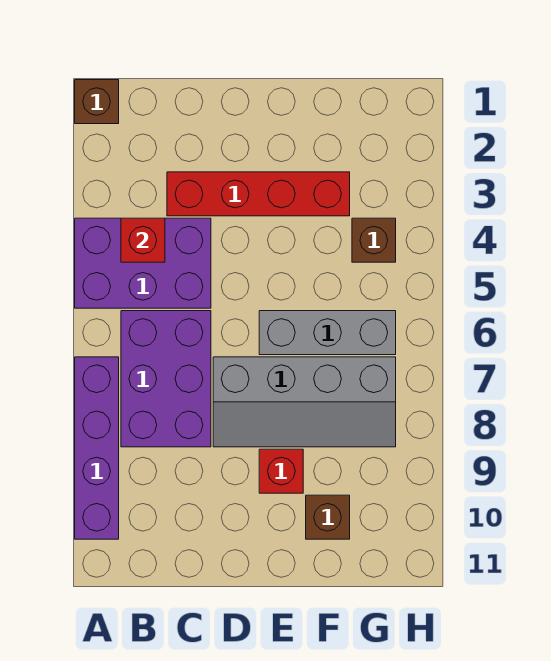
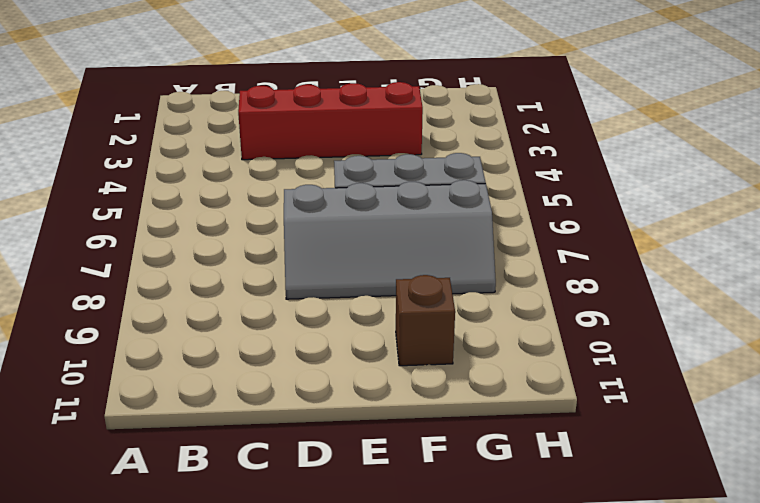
none -> brown 1x1 brick [75,80,119,124]
none -> purple 2x3 brick [75,218,211,308]

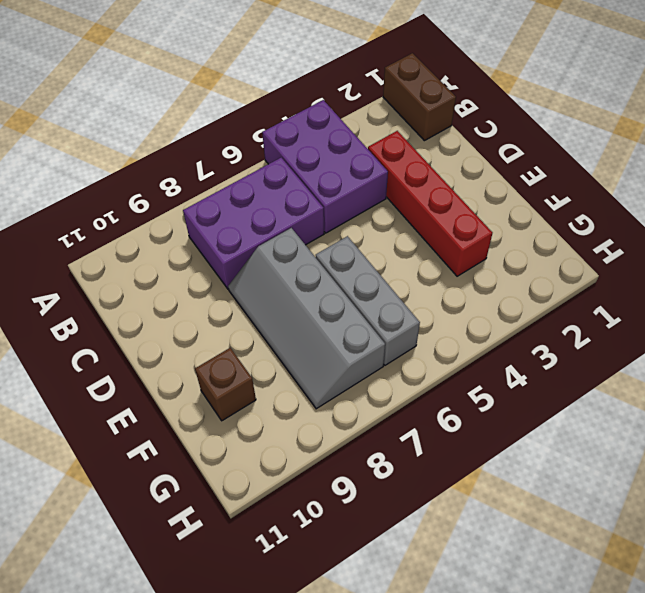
brown 1x2 brick [383,53,456,141] -> brown 1x1 brick [75,80,119,124]
none -> purple 1x4 brick [75,357,119,539]
none -> red 1x1 brick [259,449,303,493]

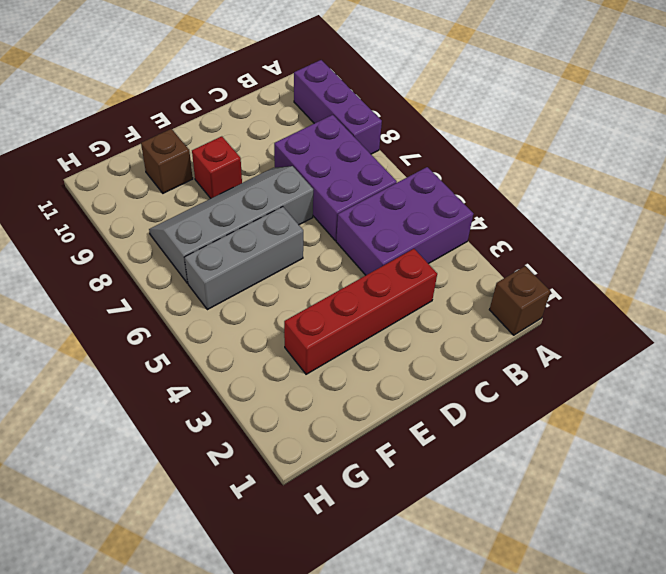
purple 1x3 brick [294,60,382,154] -> purple 1x4 brick [75,357,119,539]
none -> brown 1x1 brick [352,218,396,262]
none -> red 1x1 brick [121,218,165,262]

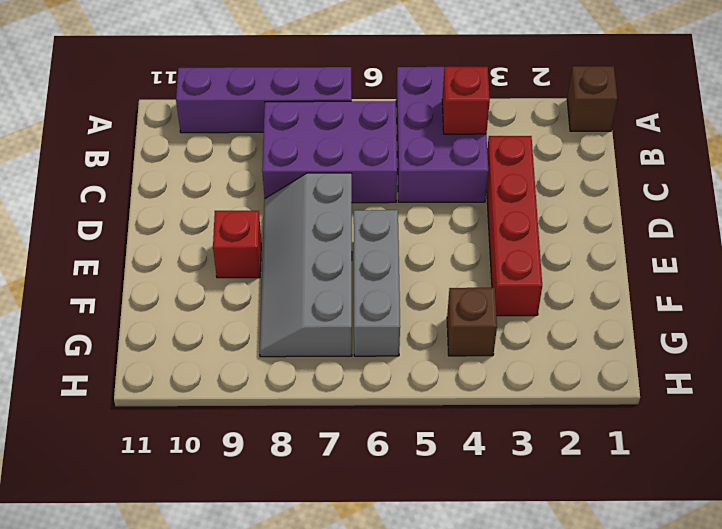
none -> brown 1x1 brick [306,495,350,539]

